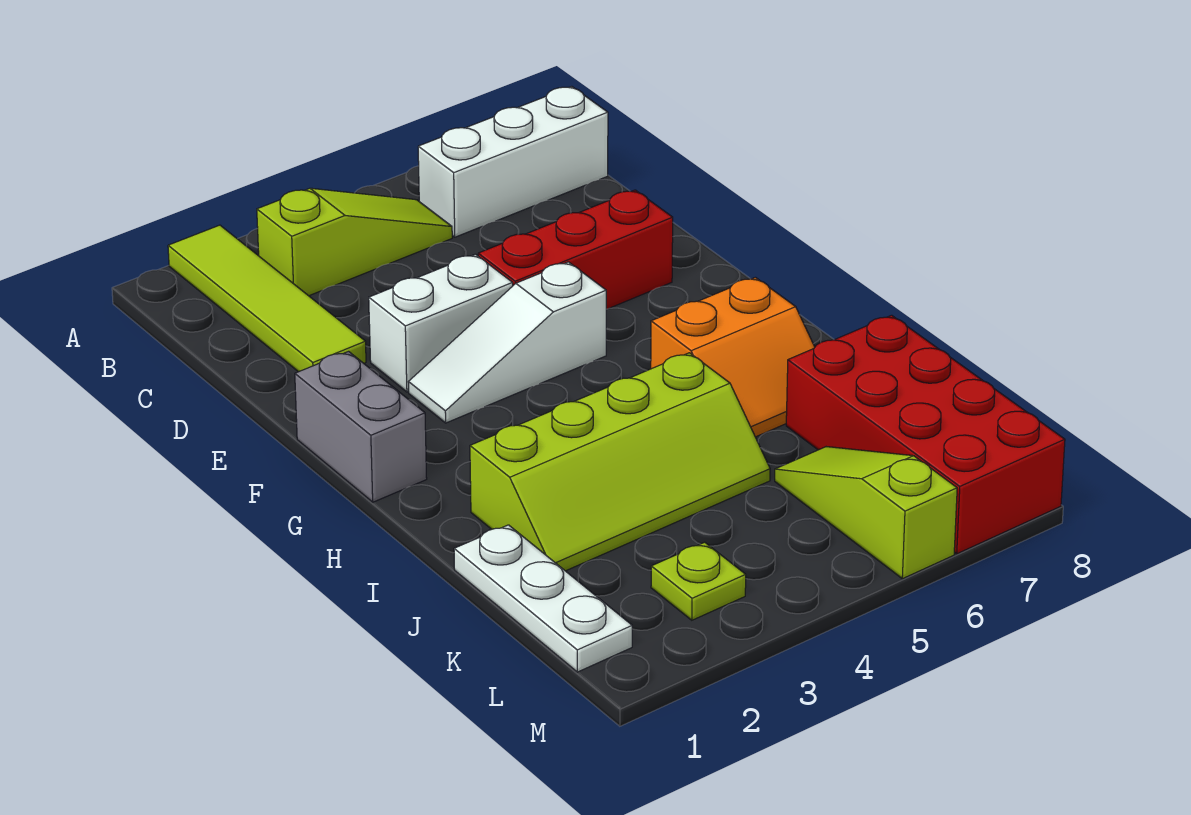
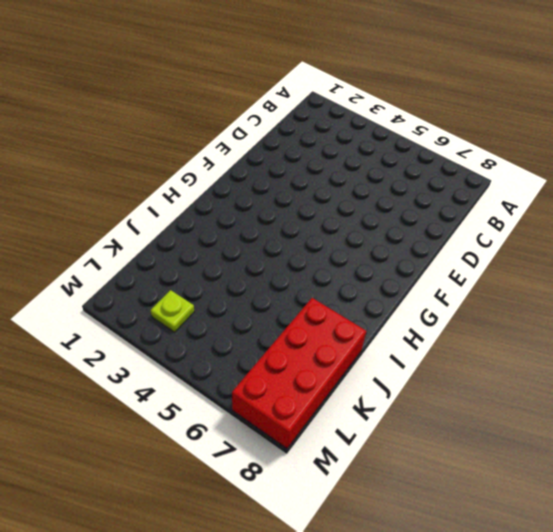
none -> lime 1x4 tile [168,225,366,372]
none -> lime 1x3 slope [257,188,452,296]
none -> white 1x3 brick [418,87,608,237]

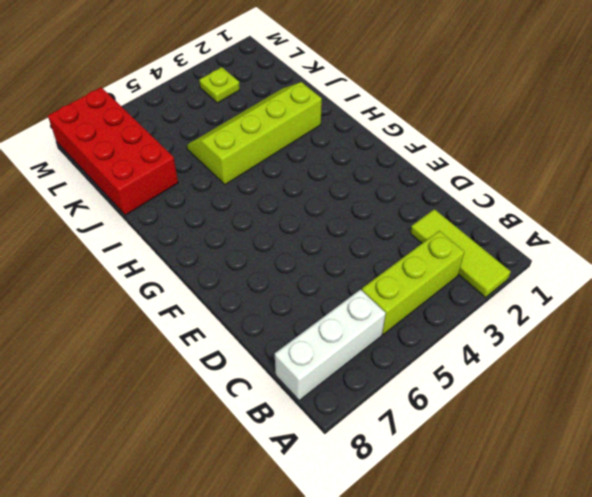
lime 1x3 tile [410,209,511,297] -> lime 1x4 tile [168,225,366,372]
lime 1x3 brick [362,231,464,334] -> lime 1x3 slope [257,188,452,296]
none -> white 1x2 brick [369,254,513,392]
none -> red 1x3 brick [478,190,673,309]
none -> grey 1x2 brick [295,352,427,502]

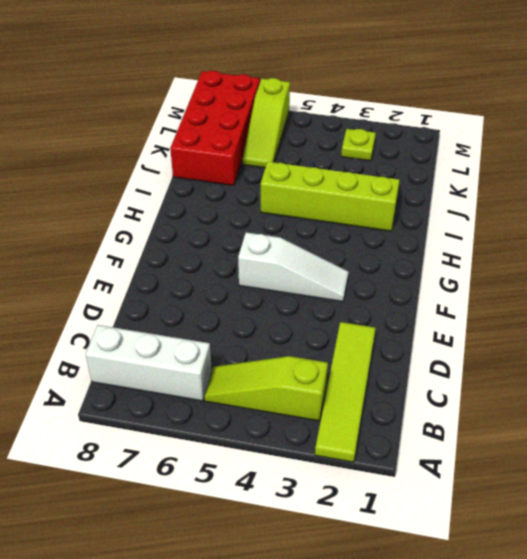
none -> white 1x2 brick [369,254,513,392]
none -> red 1x3 brick [478,190,673,309]
none -> grey 1x2 brick [295,352,427,502]

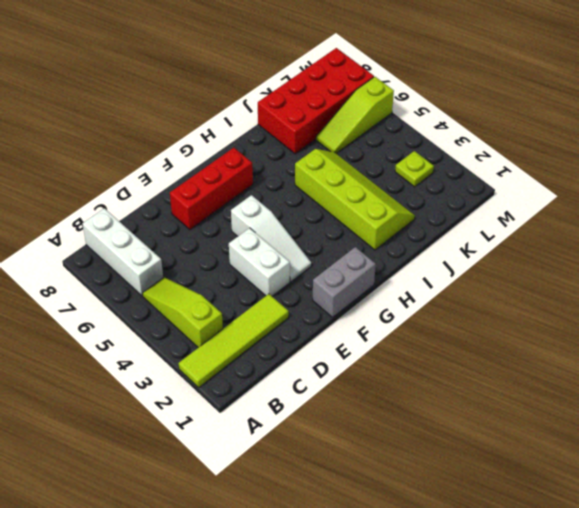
red 1x3 brick [170,148,253,230] -> red 1x3 brick turned to [478,190,673,309]
none -> orange 2x2 slope [651,277,815,437]
none -> white 1x3 plate [454,525,632,672]

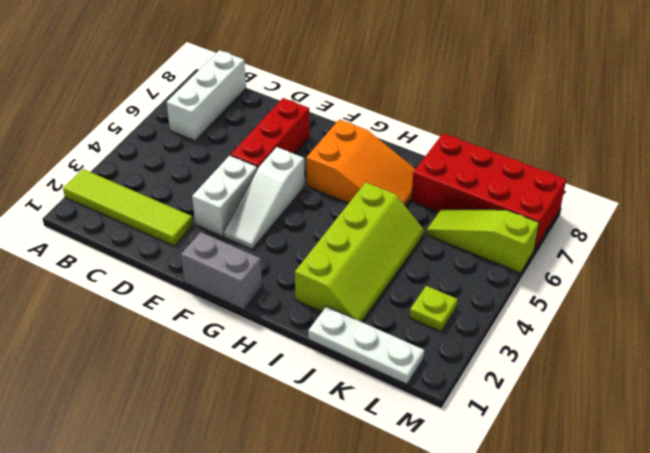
orange 2x3 slope [306,119,415,206] -> orange 2x2 slope [651,277,815,437]
none -> lime 1x3 slope [257,188,452,296]

